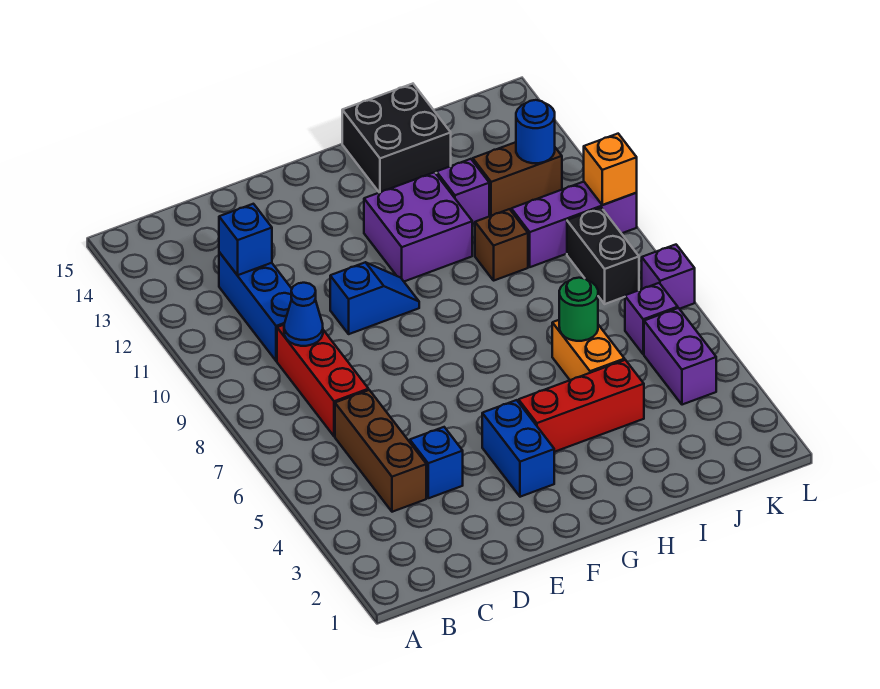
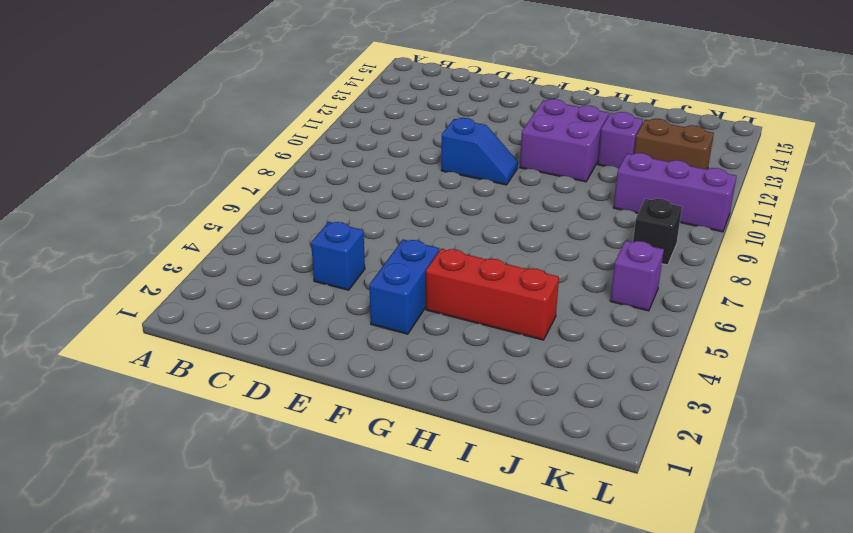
black 1x1 brick [633,199,682,265] -> black 1x2 brick [567,208,639,304]
none -> brown 1x3 brick [335,390,426,512]
none -> red 1x3 brick [277,325,369,436]
none -> blue 1x3 brick [219,252,292,361]

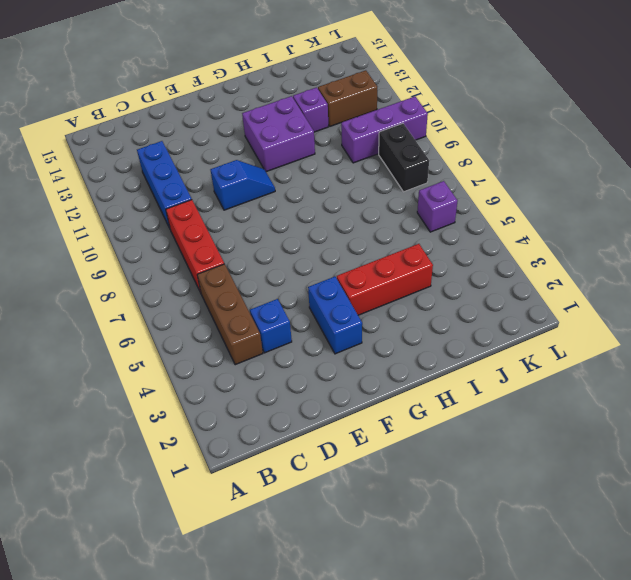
none -> black 2x2 brick [342,84,451,193]
none -> orange 1x2 brick [552,320,625,380]
none -> brown 1x1 brick [475,209,528,280]

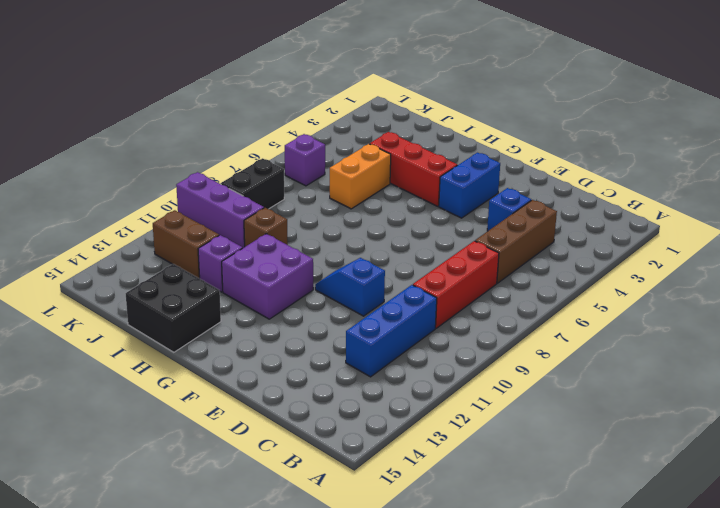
none -> purple 1x2 brick [644,308,716,405]
none -> purple 1x1 brick [642,245,695,309]
none -> blue 1x1 cone [284,283,323,346]

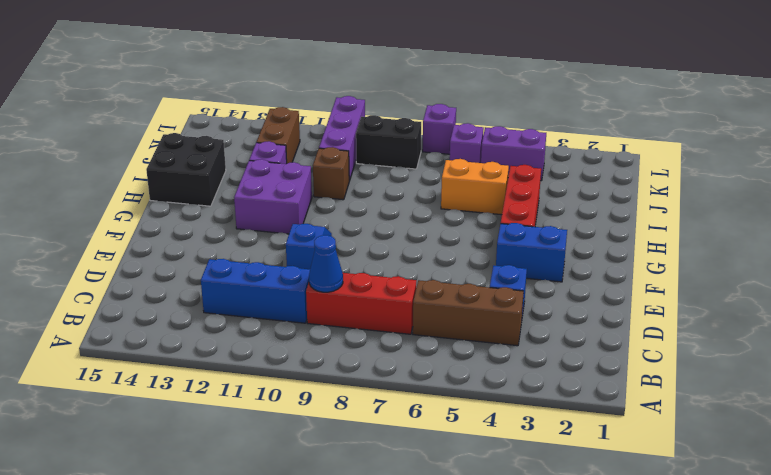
none -> blue 1x1 brick [219,204,272,275]
none -> green 1x1 round brick [559,278,598,341]
none -> blue 1x1 round brick [516,100,555,163]

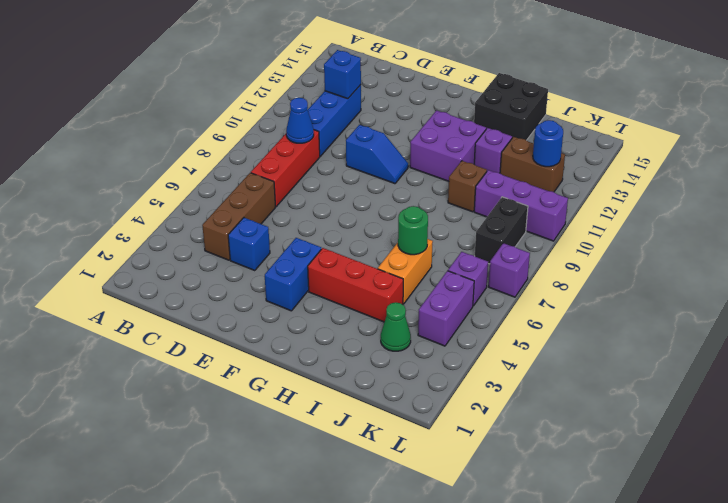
green 1x1 cone [381,302,411,351] -> none
none -> orange 1x1 brick [584,134,637,205]

